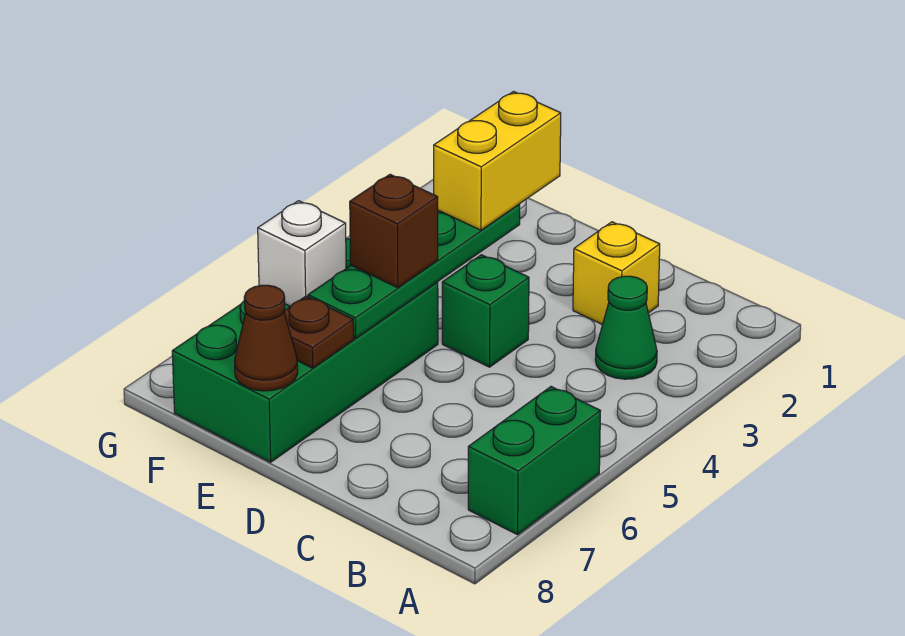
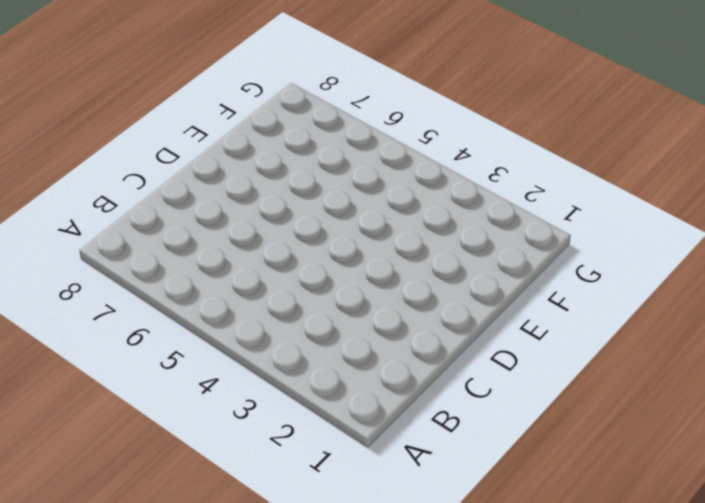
none -> green 1x2 brick [468,387,601,535]
none -> green 1x1 cone [595,276,657,379]

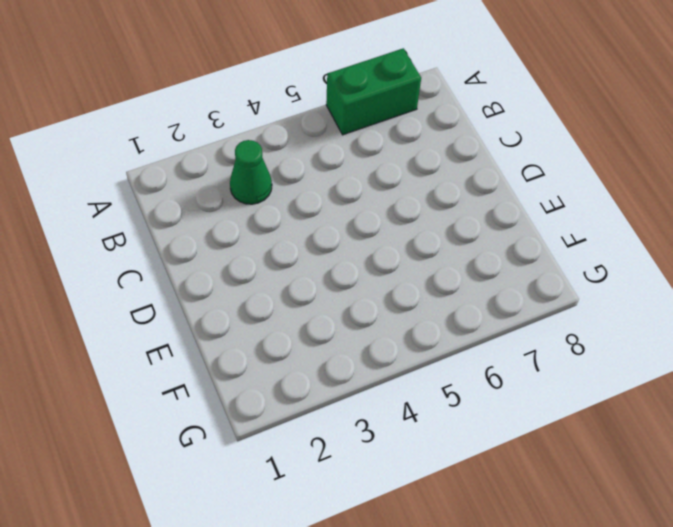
none -> yellow 1x1 brick [573,222,660,325]
none -> green 1x1 brick [442,255,529,367]

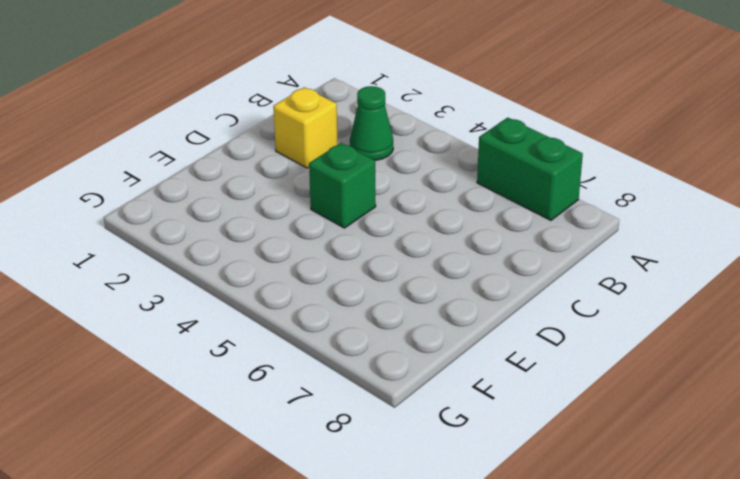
none -> green 2x4 brick [172,239,438,462]
none -> green 1x4 plate [308,204,520,338]

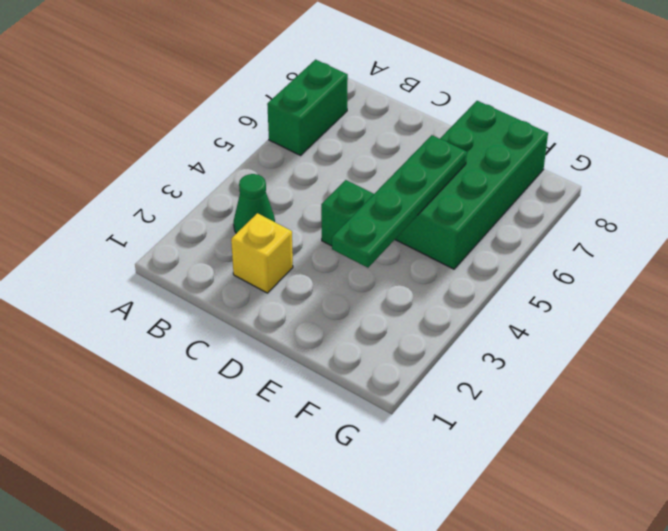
none -> brown 1x1 plate [284,296,354,368]
none -> brown 1x1 cone [235,285,298,391]

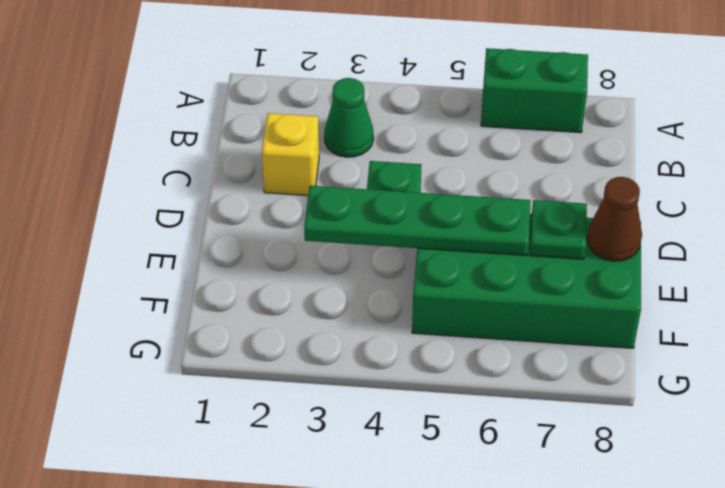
green 1x1 plate [530,200,587,259] -> brown 1x1 plate [284,296,354,368]
none -> white 1x1 brick [258,201,346,306]
none -> yellow 1x2 brick [434,92,561,230]

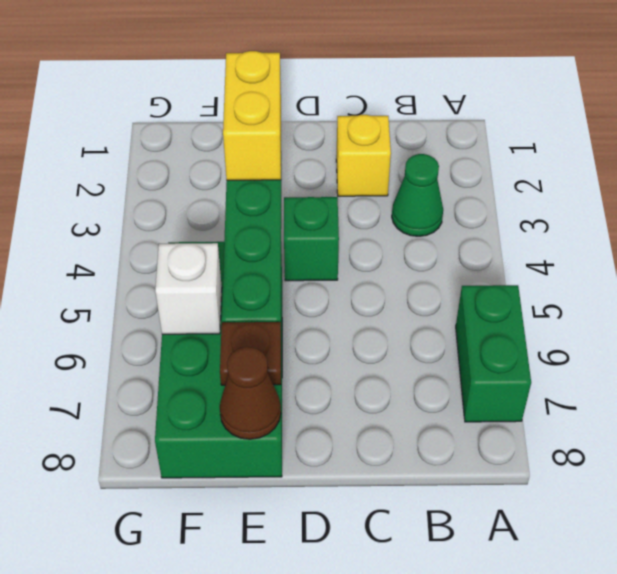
none -> brown 1x1 brick [350,174,438,288]

